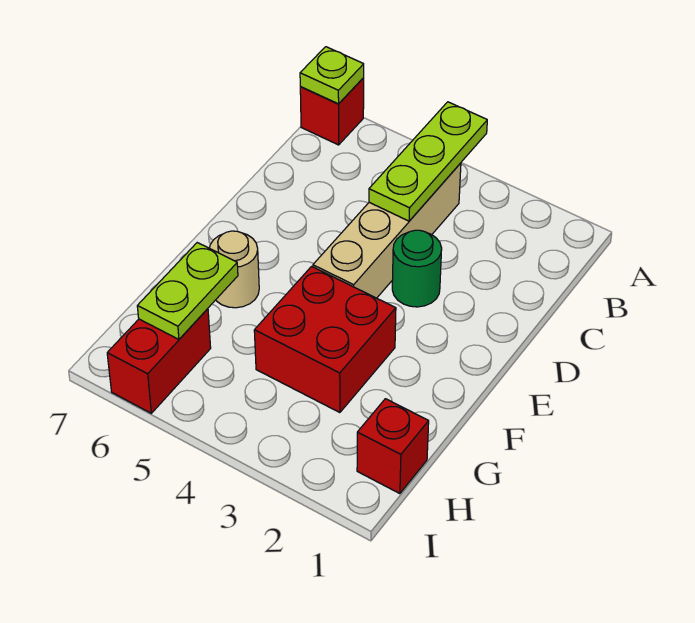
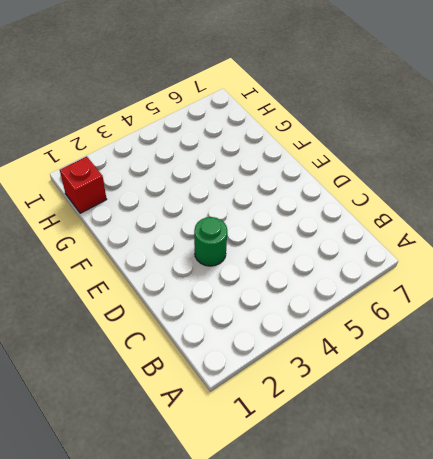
none -> red 1x1 brick [300,78,364,145]
none -> tan 1x4 brick [313,163,461,298]

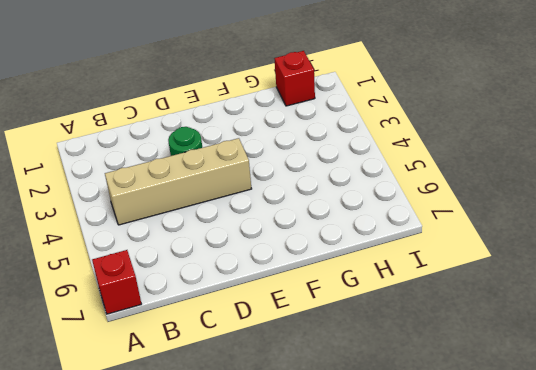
none -> red 2x2 brick [254,266,396,413]
none -> tan 1x1 round brick [210,231,259,308]

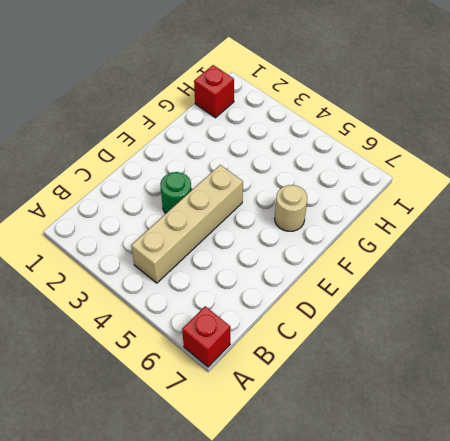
none -> red 2x2 brick [254,266,396,413]
none -> red 1x2 brick [107,309,211,413]

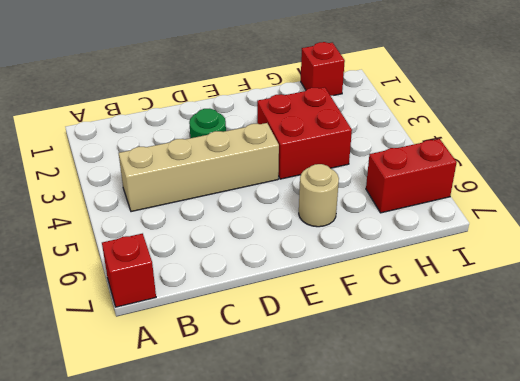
none -> lime 1x3 plate [369,102,487,221]
none -> lime 1x1 plate [300,47,364,104]

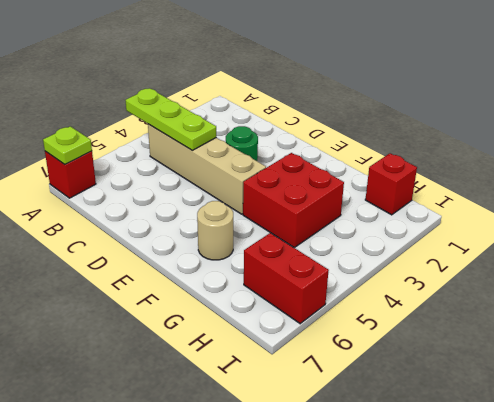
none -> lime 1x2 plate [137,243,238,339]

